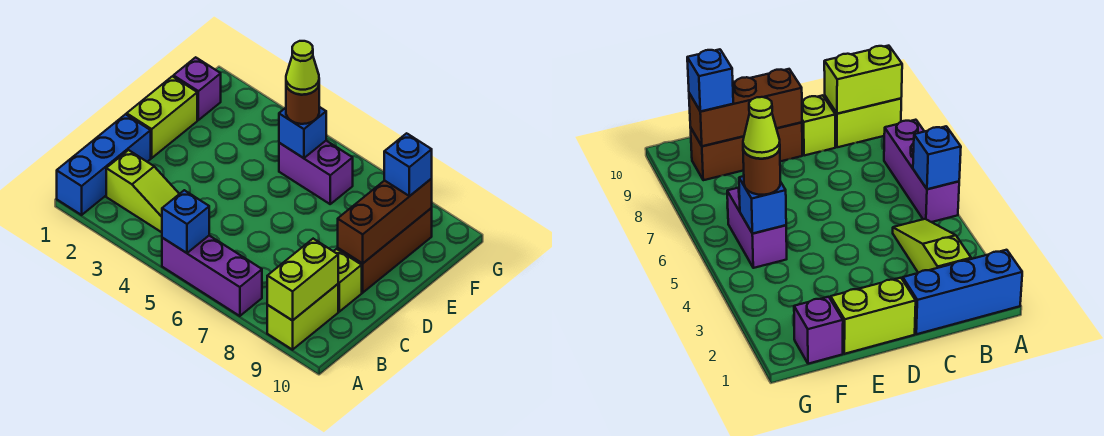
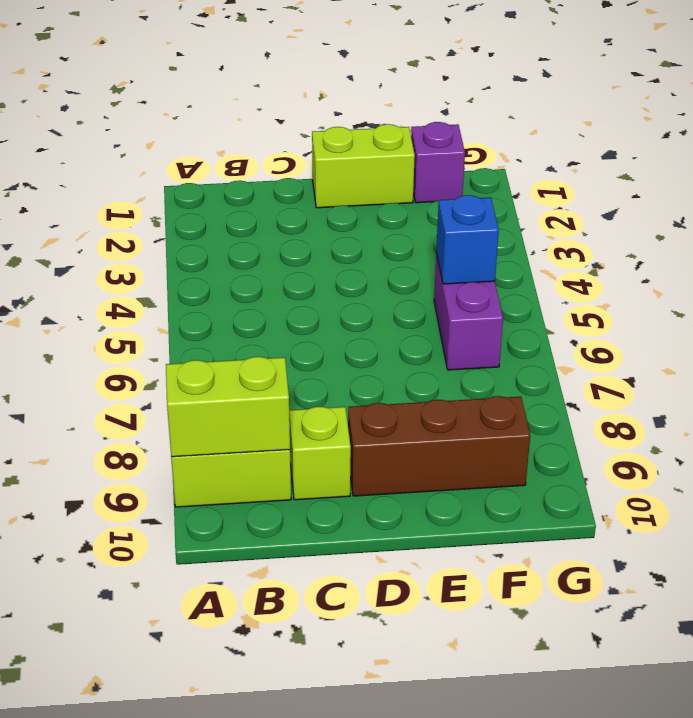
none -> blue 1x3 brick [57,114,151,215]
none -> purple 1x3 brick [162,236,262,316]
none -> lime 1x3 slope [106,150,179,232]

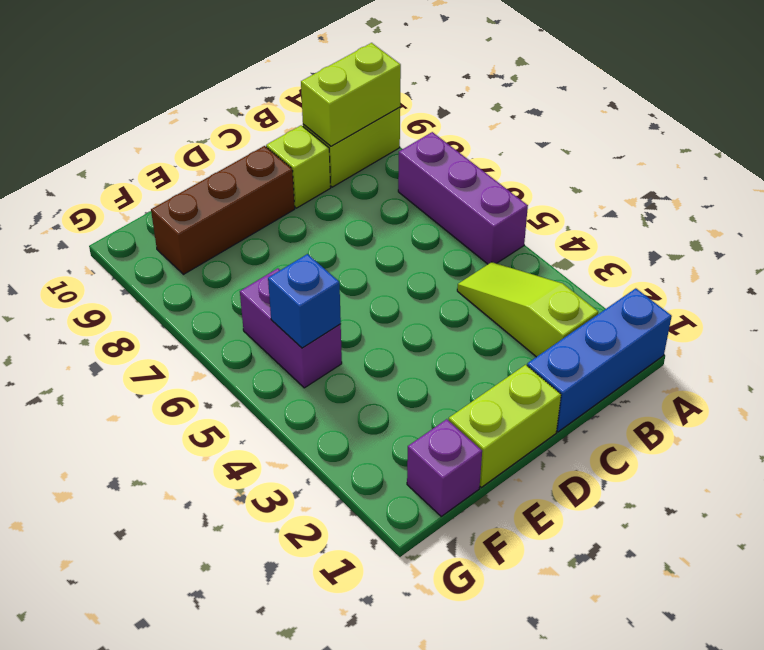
none -> blue 1x1 brick [162,190,209,253]
none -> brown 1x3 brick [338,179,432,263]
none -> brown 1x1 round brick [286,86,319,124]

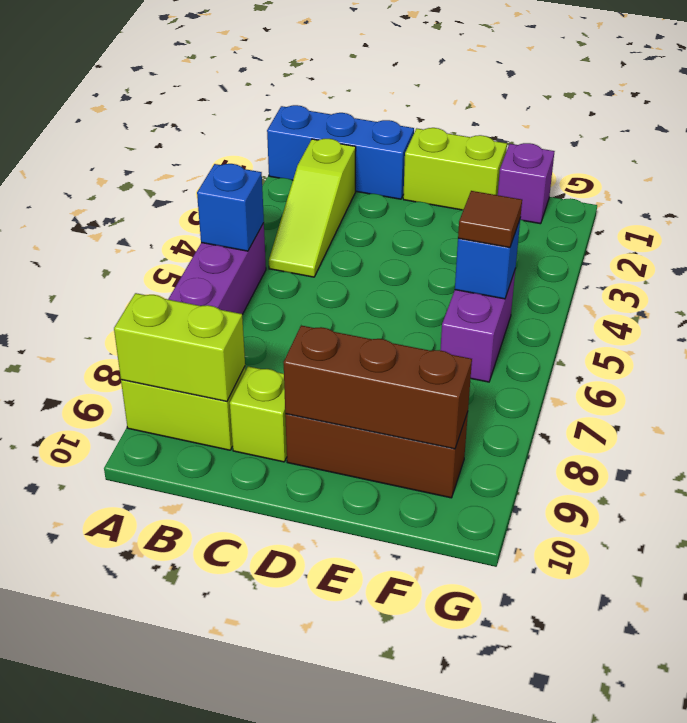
brown 1x1 tile [458,191,522,248] -> brown 1x1 round brick [286,86,319,124]
none -> blue 1x1 brick [384,133,432,196]
none -> lime 1x1 cone [286,41,319,95]

